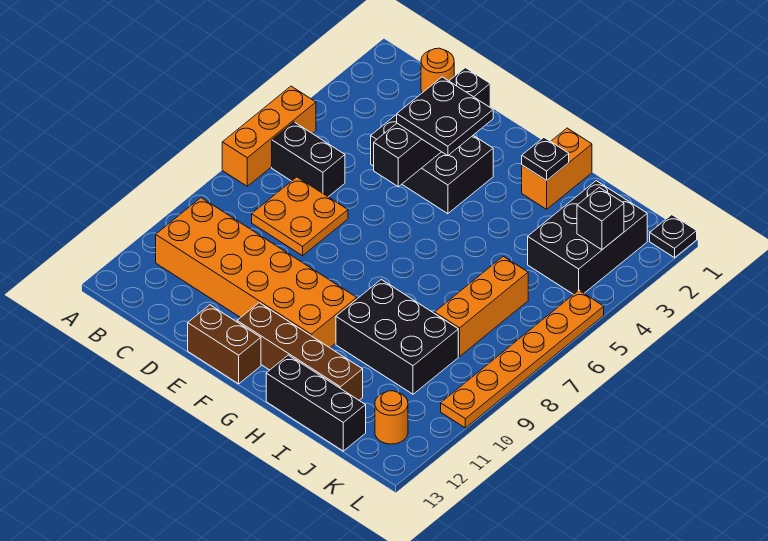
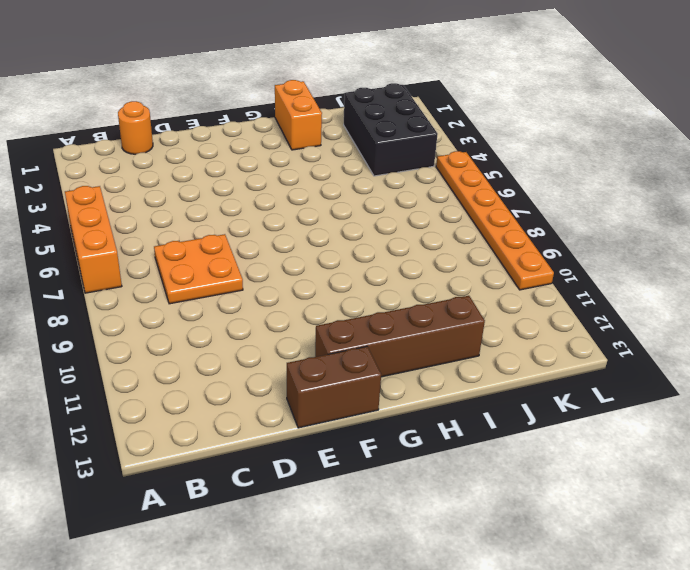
none -> black 1x2 brick [272,122,345,197]
none -> orange 2x6 brick [156,198,357,348]
none -> black 2x3 brick [371,114,493,214]

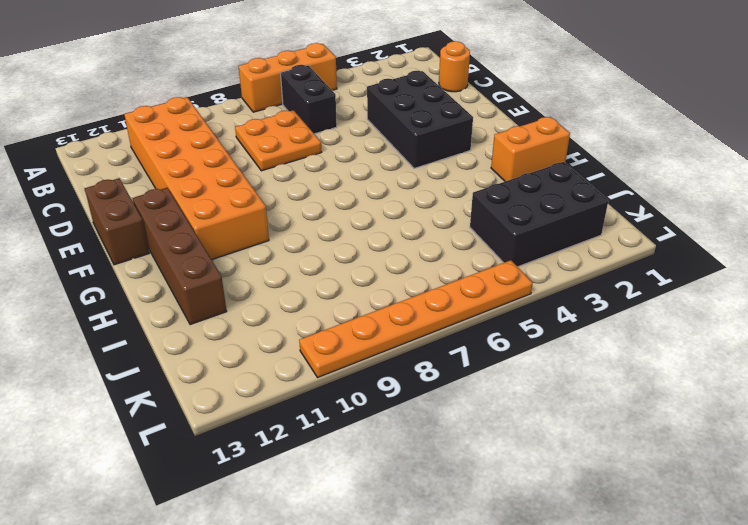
none -> black 2x3 brick [336,280,458,394]
none -> black 1x3 brick [266,355,366,451]
none -> orange 1x3 brick [435,256,528,356]

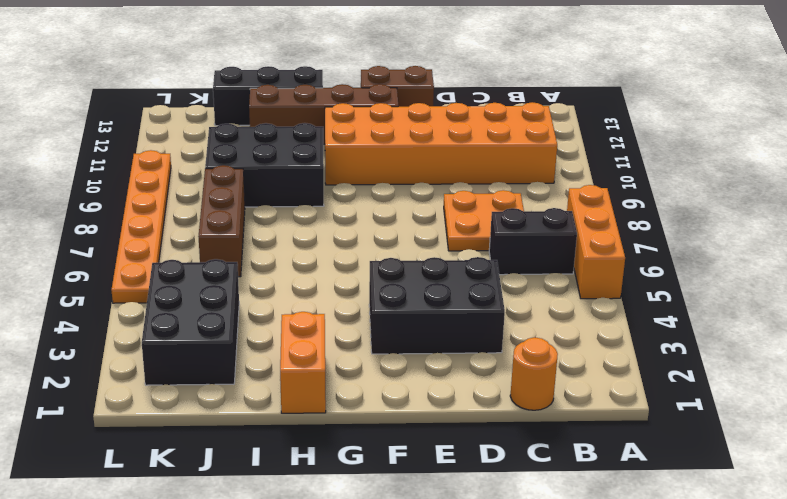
brown 1x3 brick [198,165,245,277] -> orange 1x3 brick [435,256,528,356]
none -> orange 1x1 round brick [375,391,408,444]
none -> black 1x1 plate [650,215,697,258]
none -> black 1x4 brick [374,68,490,187]

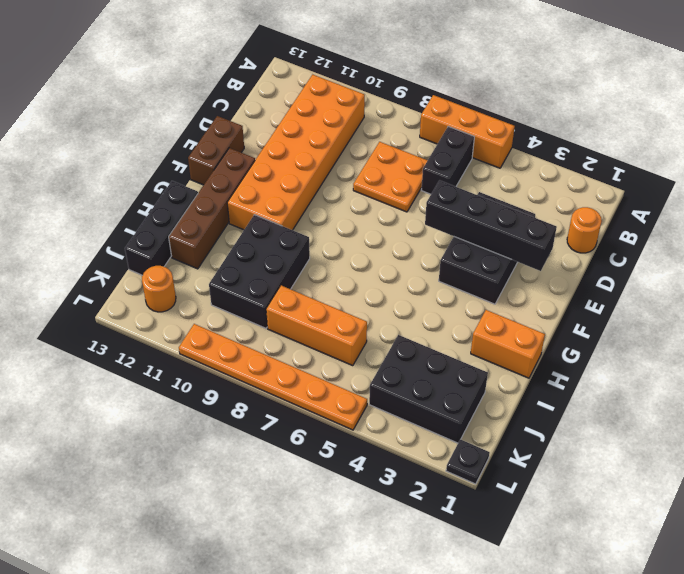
none -> black 1x1 plate [522,138,569,180]
none -> black 1x1 brick [577,187,624,250]
none -> black 2x2 plate [397,77,493,156]

